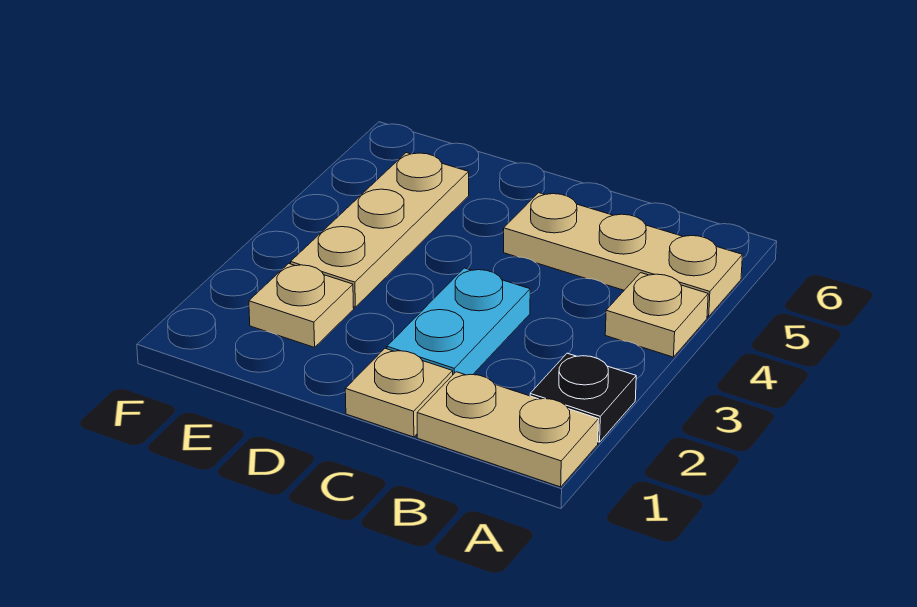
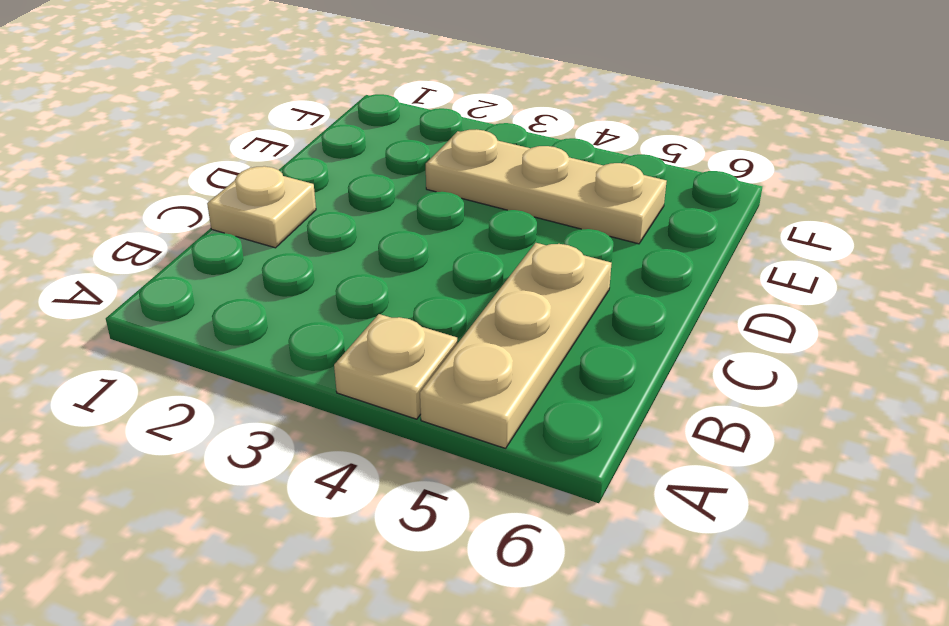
none -> tan 1x2 plate [417,372,599,487]
none -> black 1x1 plate [530,353,636,442]

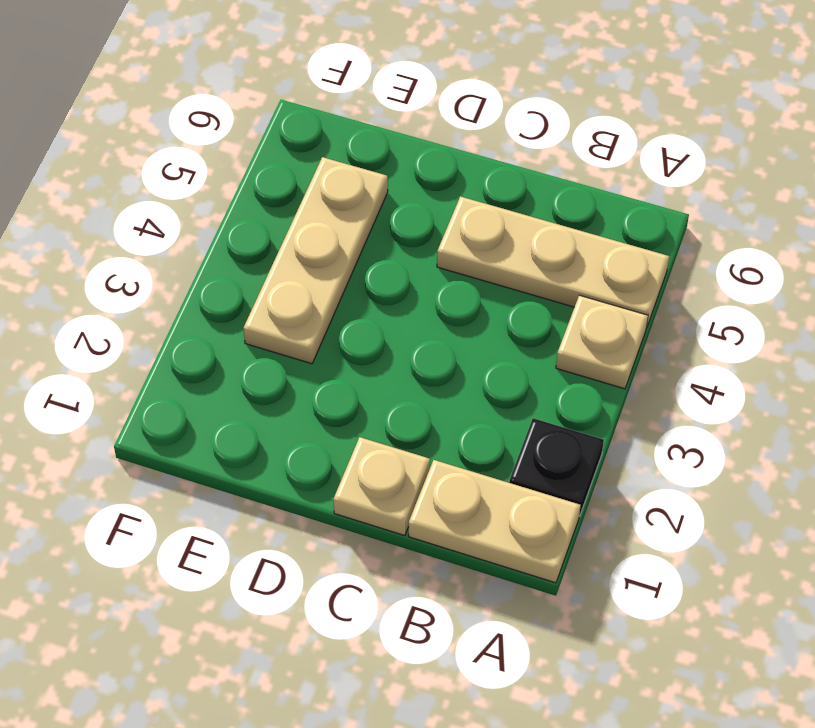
none -> cyan 1x2 plate [387,268,530,375]
none -> tan 1x1 plate [249,263,354,347]

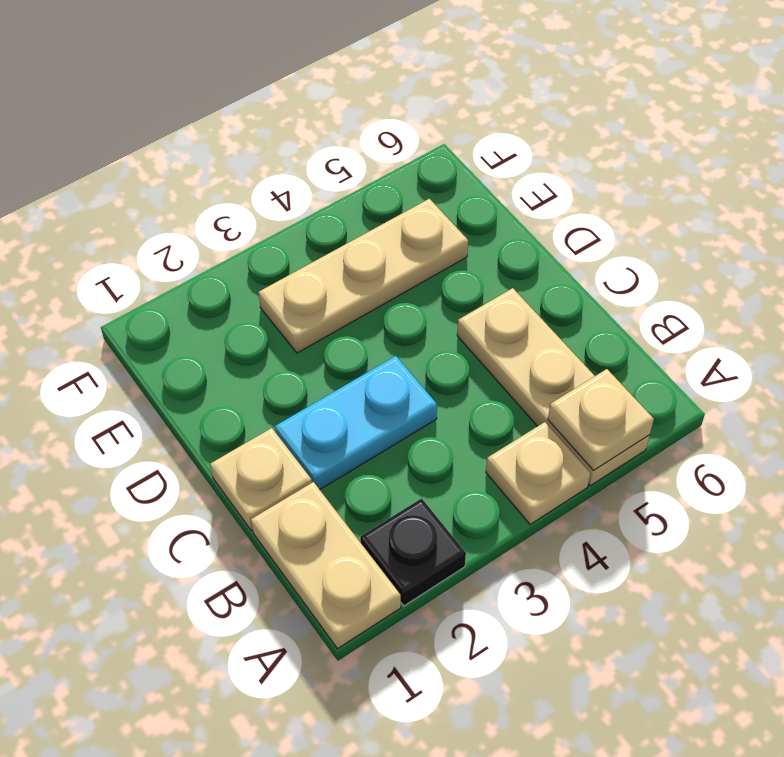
tan 1x1 plate [548,369,654,470] -> tan 1x1 plate moved to [249,263,354,347]

